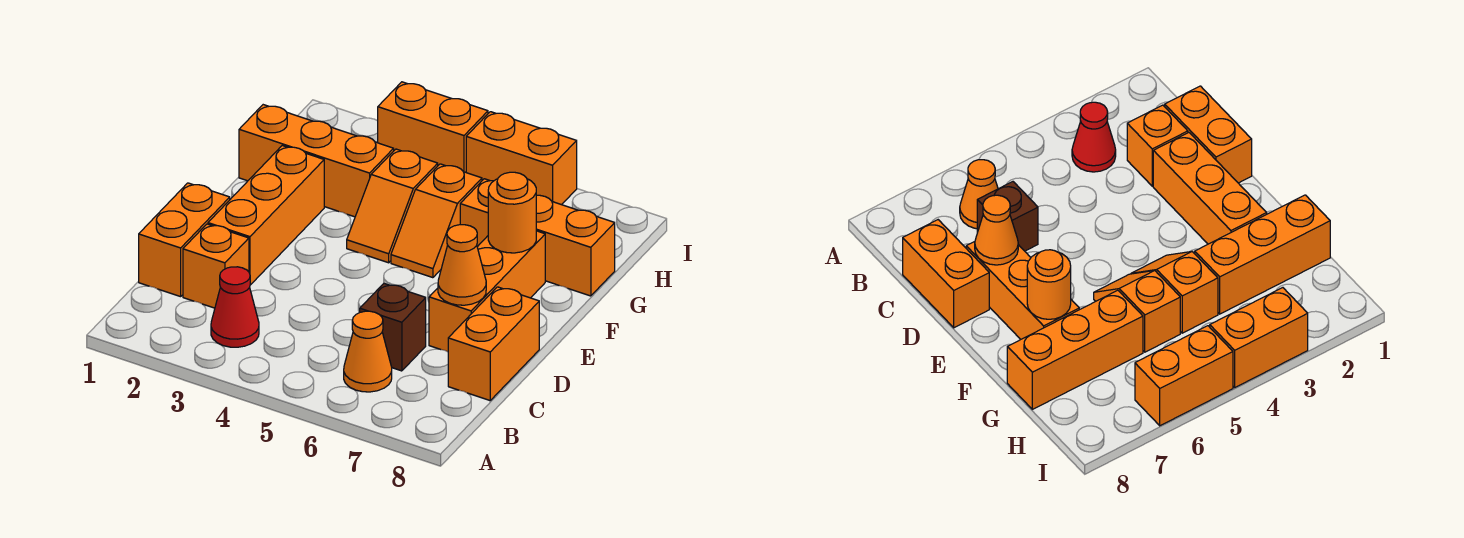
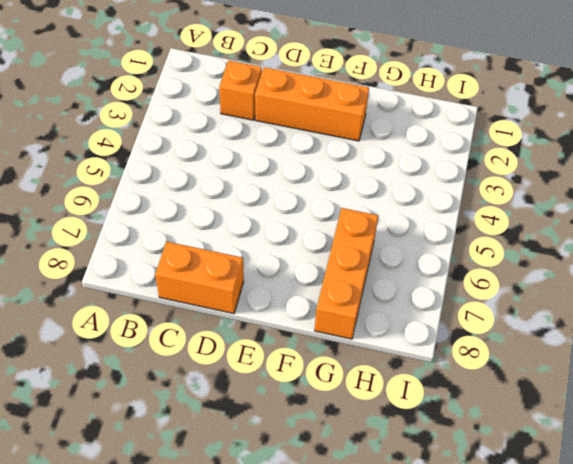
none -> red 1x1 cone [211,267,259,347]
none -> orange 1x1 cone [344,311,392,392]
none -> orange 1x2 brick [139,183,230,297]

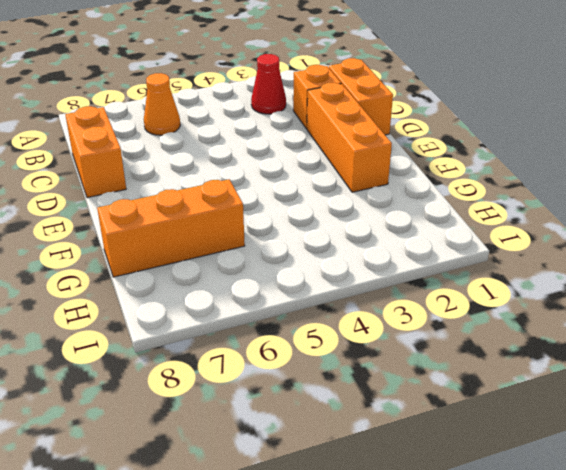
none -> brown 1x1 brick [360,284,426,371]
none -> orange 1x3 brick [429,231,545,352]
none -> orange 1x2 slope [347,149,438,263]

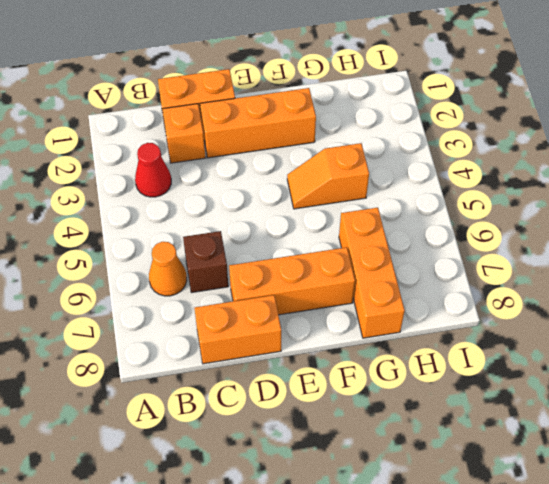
none -> orange 1x2 slope [391,164,482,278]
none -> orange 1x3 brick [239,105,394,217]
none -> orange 1x2 brick [378,82,488,172]

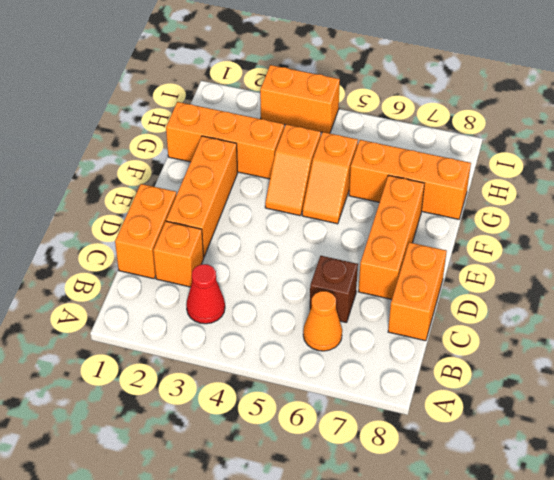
none -> orange 1x2 brick [466,112,577,205]
none -> orange 1x1 cone [438,225,486,305]
none -> orange 1x1 round brick [488,172,536,253]

